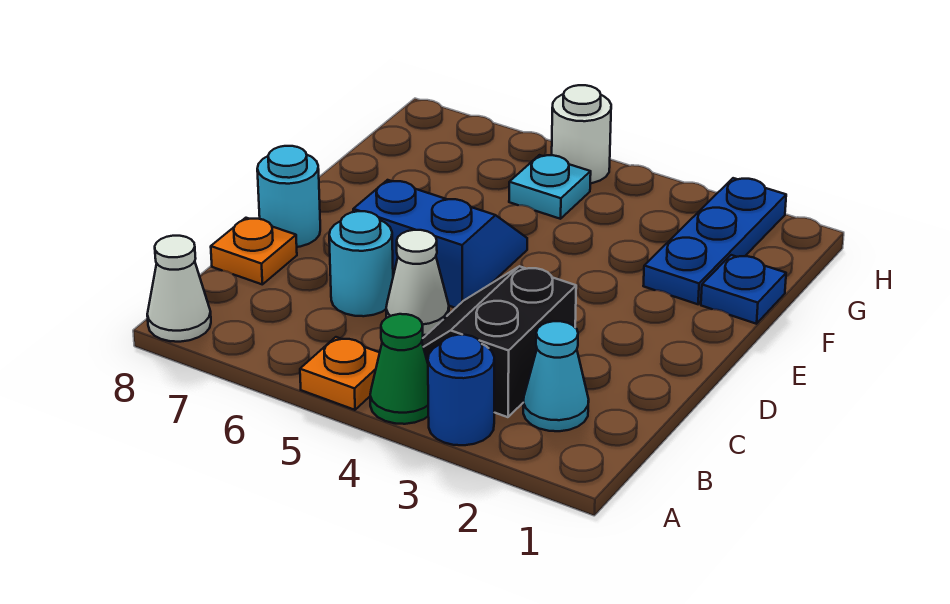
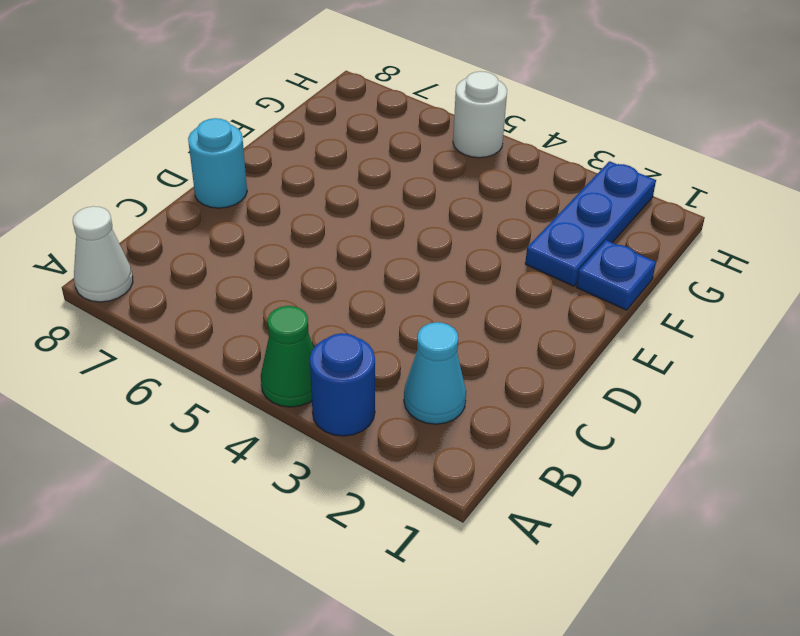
none -> orange 1x1 plate [300,337,380,410]
none -> black 2x2 slope [422,266,576,417]
none -> white 1x1 cone [386,230,449,335]

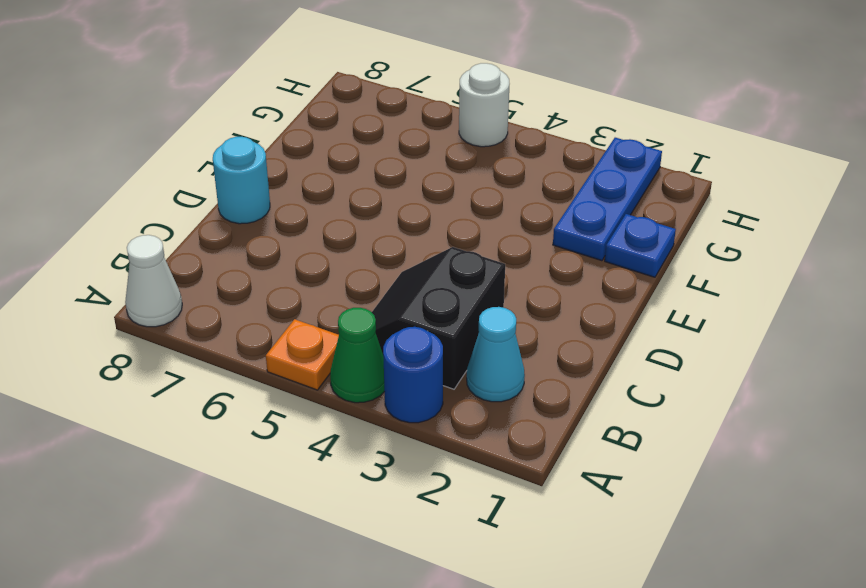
none -> white 1x1 cone [386,230,449,335]
none -> cyan 1x1 round brick [329,211,393,316]
none -> orange 1x1 plate [211,218,297,284]

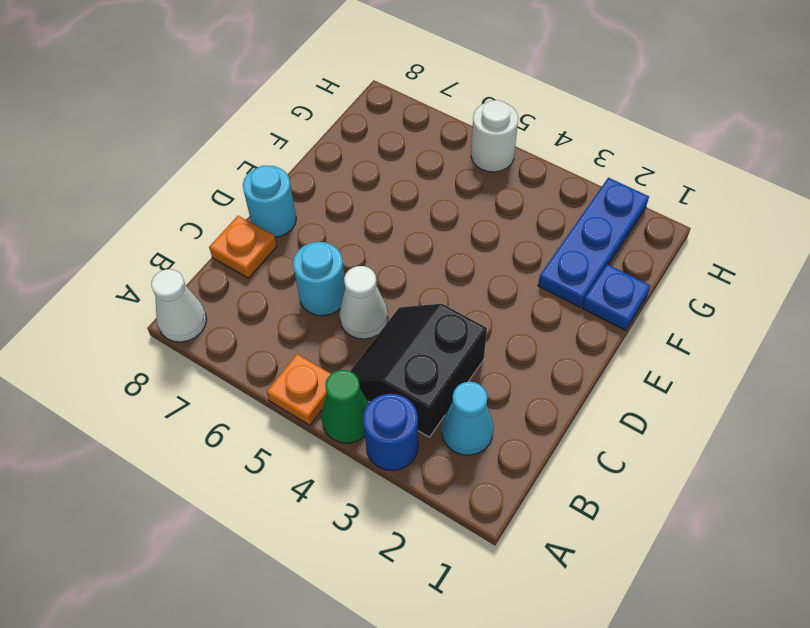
none -> blue 2x2 slope [353,180,527,308]
none -> cyan 1x1 plate [509,155,591,219]

